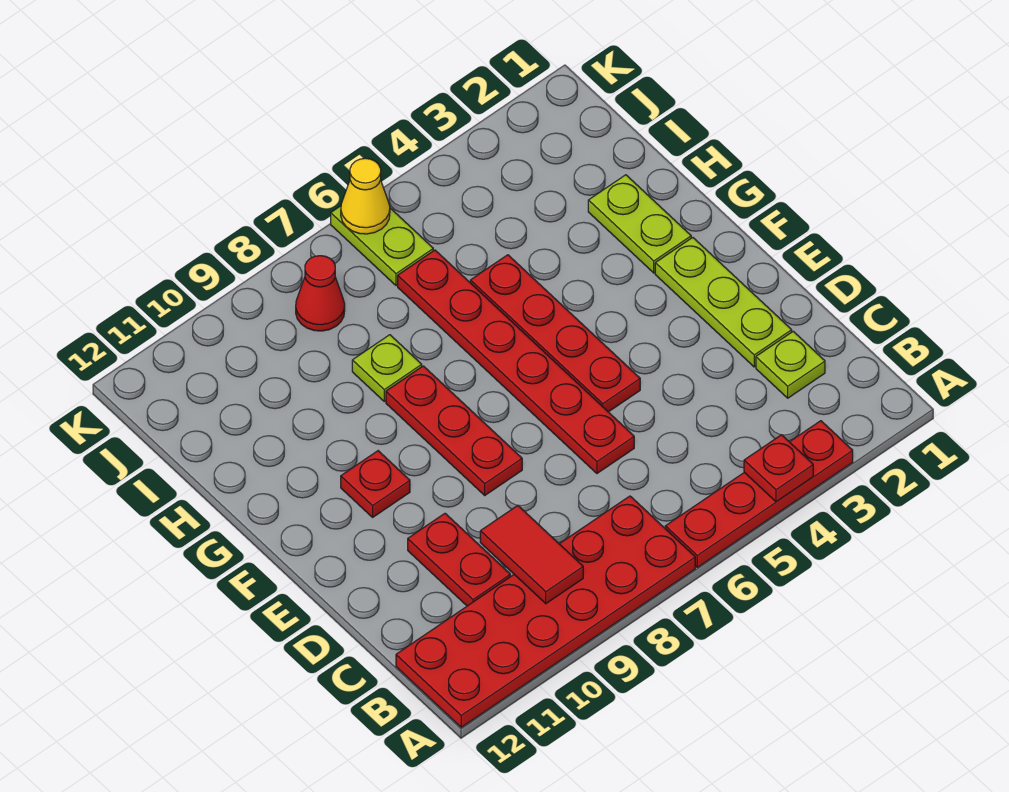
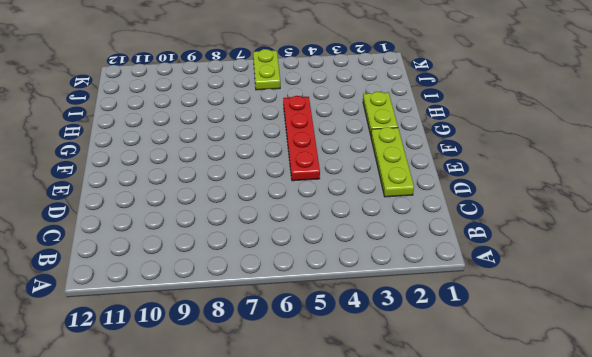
none -> red 1x4 plate [665,421,853,567]
none -> red 2x6 plate [396,496,695,727]
none -> lime 1x1 plate [756,331,825,398]

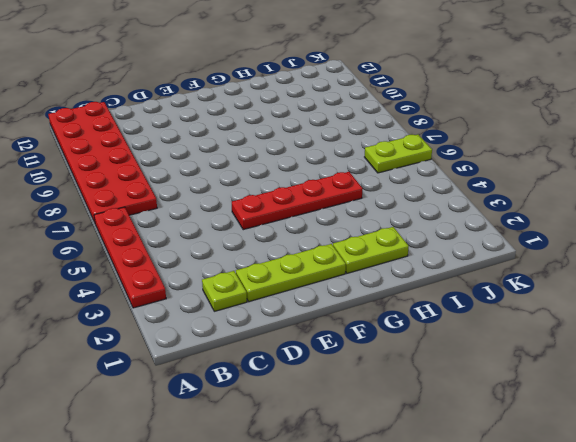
none -> red 1x2 plate [408,513,510,606]
none -> red 1x6 plate [398,250,634,473]
none -> red 1x3 plate [386,366,522,495]

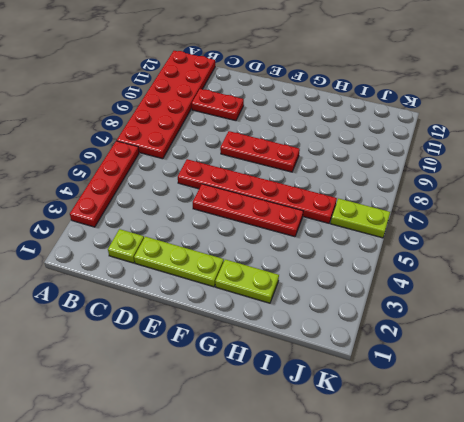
none -> red 1x1 plate [341,451,410,517]
none -> lime 1x1 plate [352,335,422,401]
none -> red 1x1 cone [296,256,345,331]

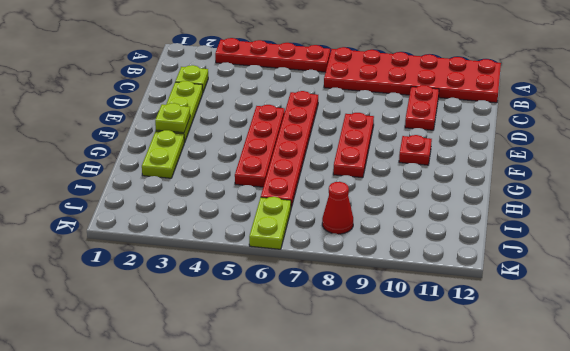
lime 1x1 plate [155,103,190,133] -> lime 1x1 plate moved to [352,335,422,401]
none -> red 1x1 plate [744,435,813,502]
none -> red 1x2 tile [480,506,583,604]
none -> yellow 1x1 cone [341,158,390,234]

